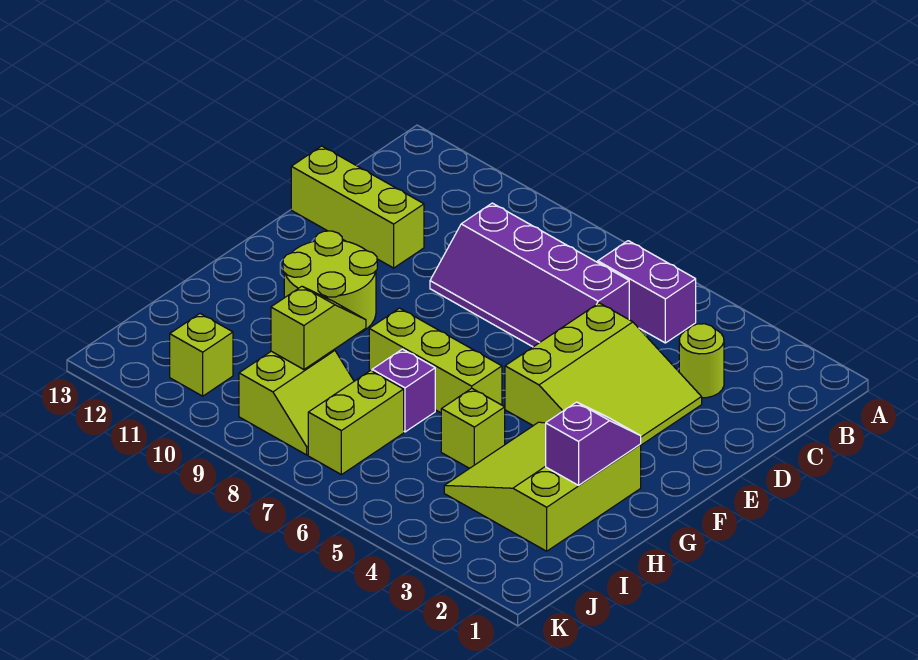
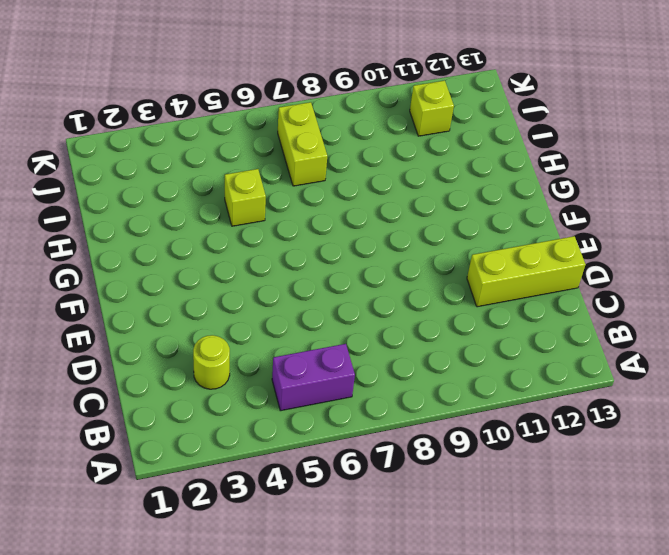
none -> purple 2x4 slope [430,203,629,347]
none -> lime 3x3 slope [505,303,702,445]
none -> lime 2x2 round brick [283,231,377,335]

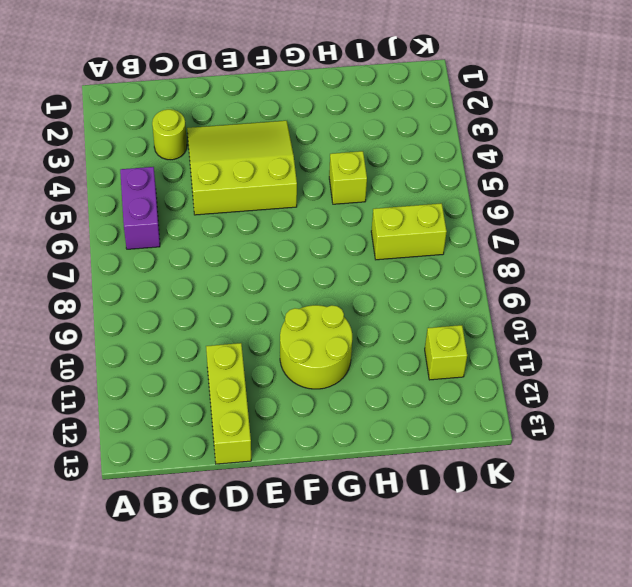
none -> purple 2x4 slope [430,203,629,347]
none -> lime 3x3 slope [444,422,641,551]
none -> lime 1x3 brick [369,308,502,413]

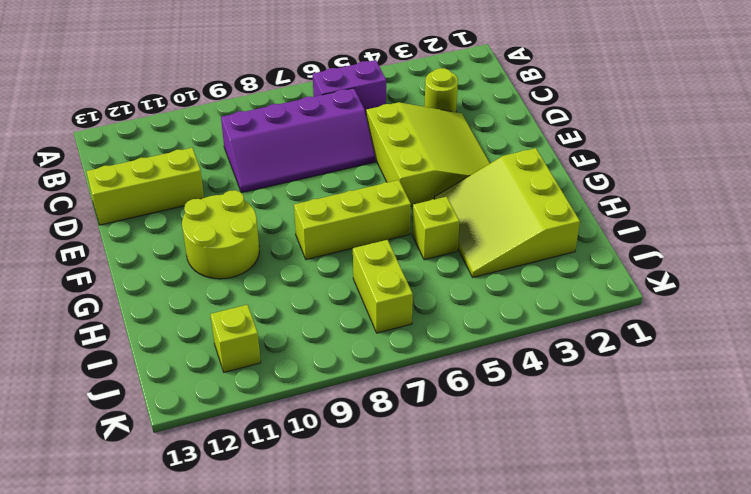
none -> purple 1x1 brick [372,349,435,432]
none -> lime 2x2 slope [239,350,354,455]
none -> purple 1x2 slope [546,402,641,485]

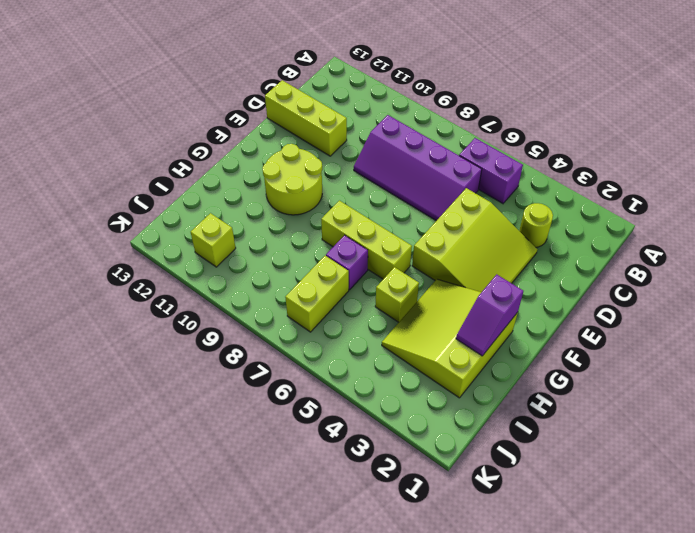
purple 1x2 slope [456,274,523,356] -> purple 1x2 slope turned to [546,402,641,485]
none -> lime 2x2 slope [239,350,354,455]
none -> lime 1x2 slope [271,286,366,369]

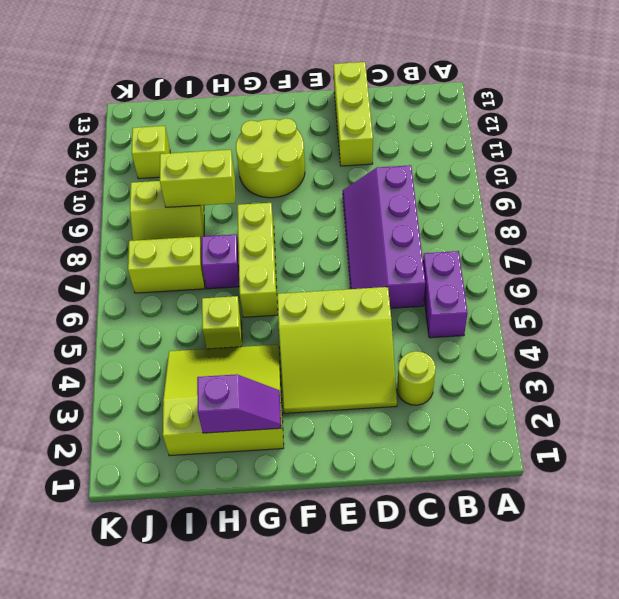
lime 1x2 brick [160,150,235,207] -> lime 1x2 slope [271,286,366,369]

